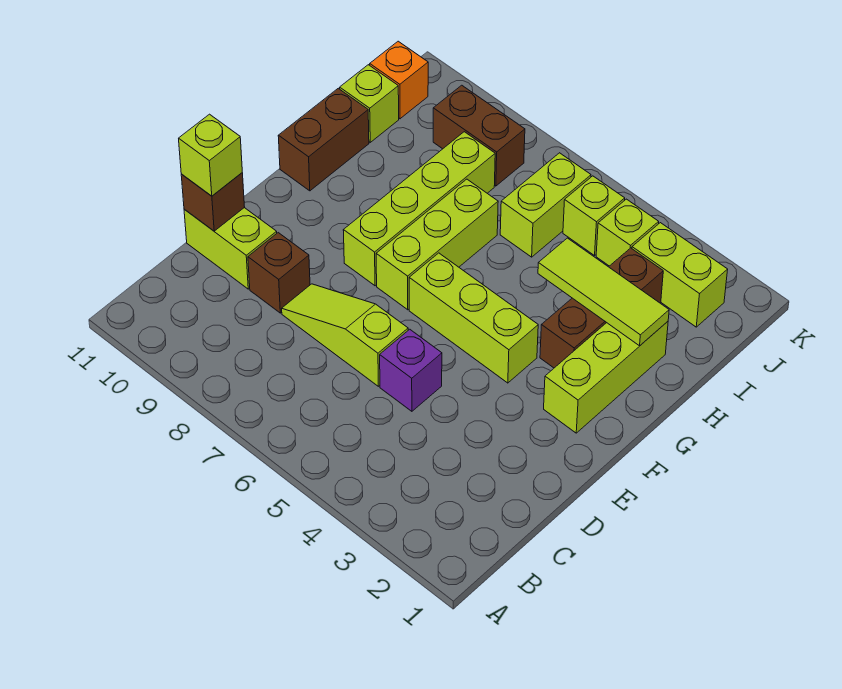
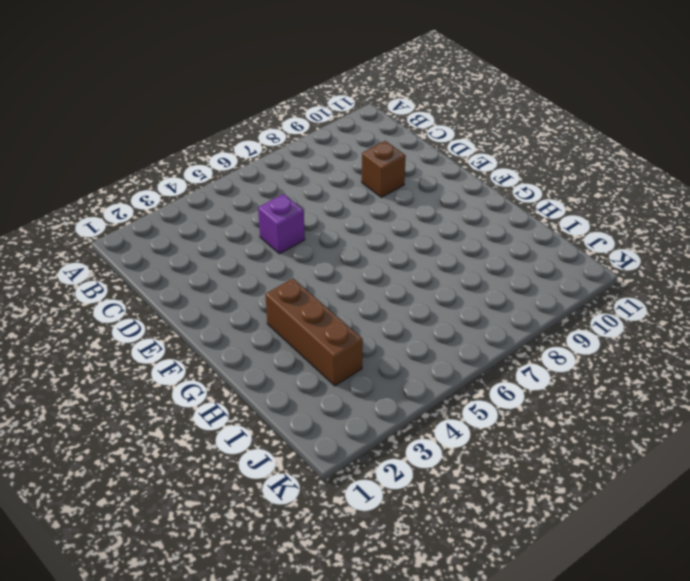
none -> lime 1x3 slope [282,284,408,386]
none -> lime 1x2 brick [184,208,277,289]
none -> lime 1x3 brick [544,322,668,433]

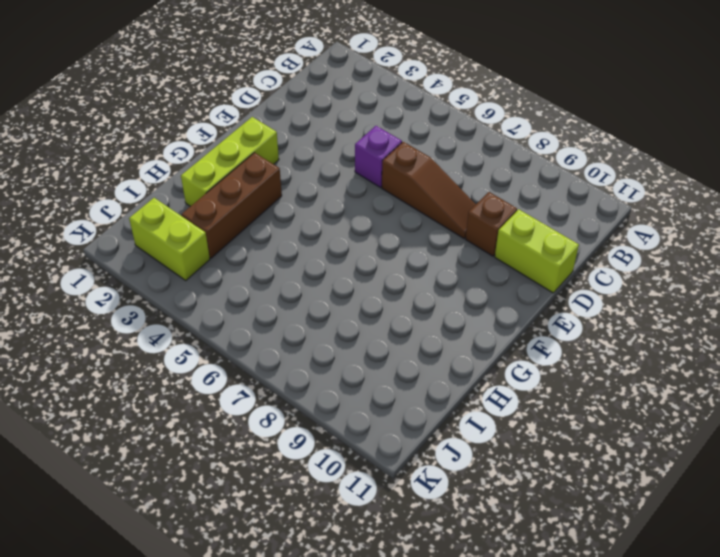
brown 1x3 slope [382,142,476,238] -> lime 1x3 slope [282,284,408,386]
none -> lime 1x3 brick [409,253,538,383]
none -> lime 1x3 brick [376,179,498,310]
none -> lime 1x4 brick [343,132,495,286]

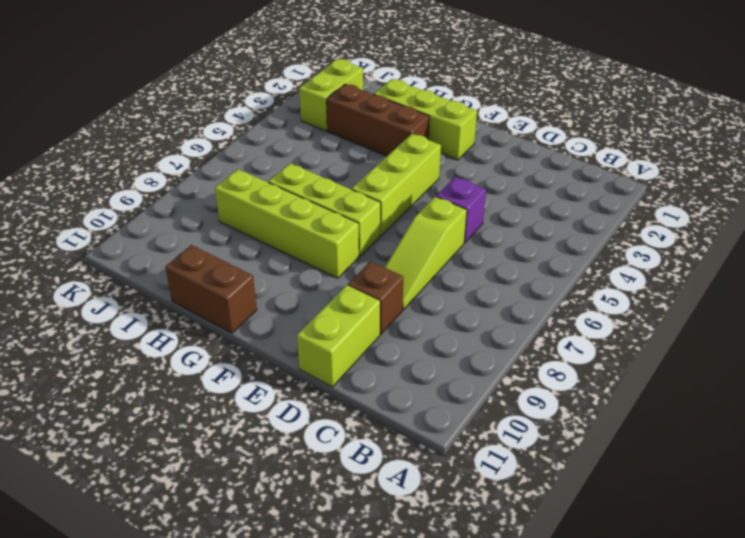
none -> lime 1x2 brick [500,153,591,257]
none -> lime 1x1 brick [340,65,399,142]
none -> lime 1x1 brick [596,199,659,266]

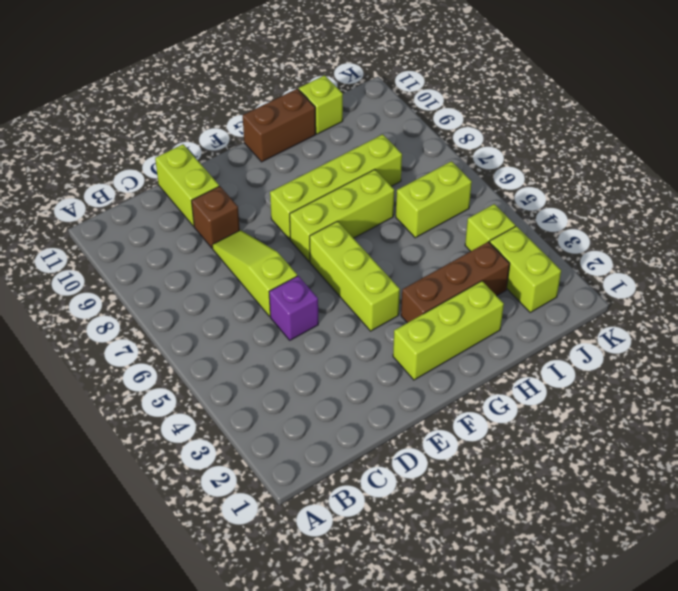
none -> lime 1x1 brick [563,176,625,255]
none -> brown 1x2 brick [433,85,525,186]
none -> orange 1x1 brick [370,41,428,119]

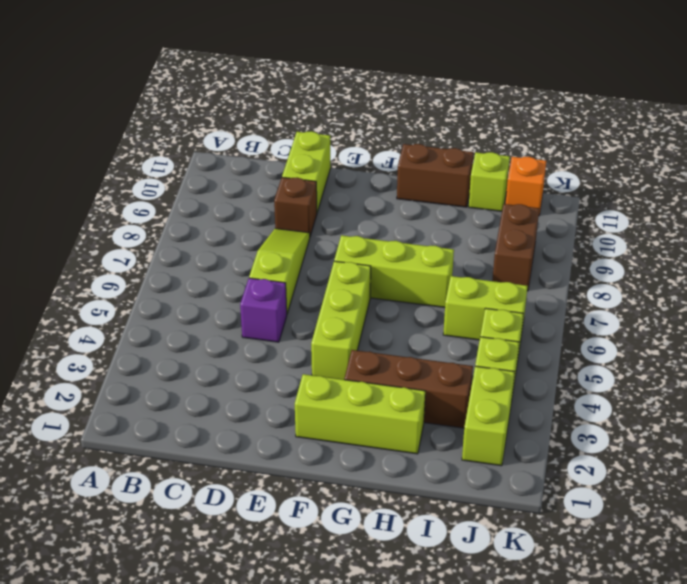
none -> lime 1x4 brick [343,132,495,286]
none -> brown 1x1 brick [181,173,244,231]
none -> lime 1x3 tile [538,238,669,346]

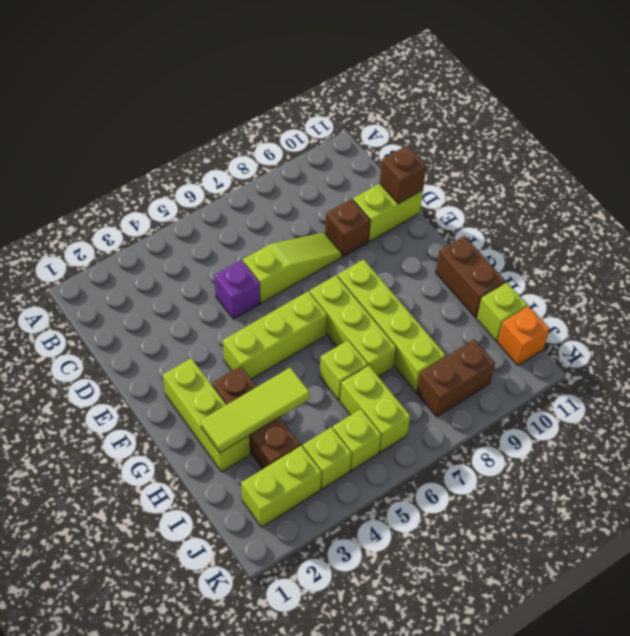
lime 1x1 brick [320,340,368,400] -> lime 1x1 brick moved to [179,114,242,196]

